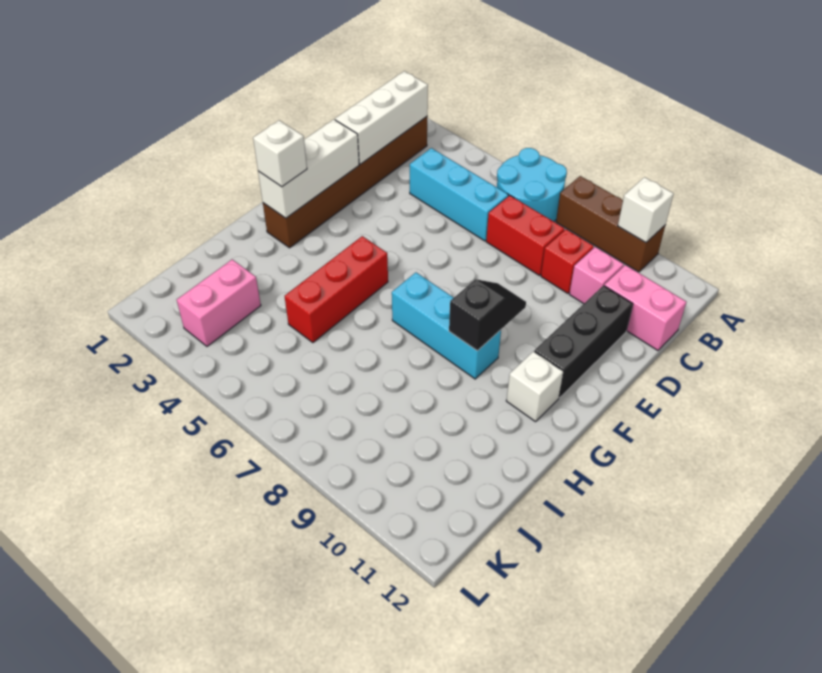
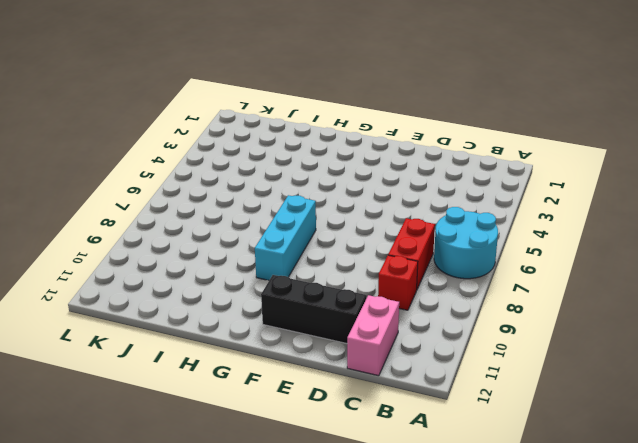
none -> brown 1x3 brick [556,176,665,272]
none -> brown 1x6 brick [263,117,427,248]
none -> cyan 1x3 brick [410,148,509,241]

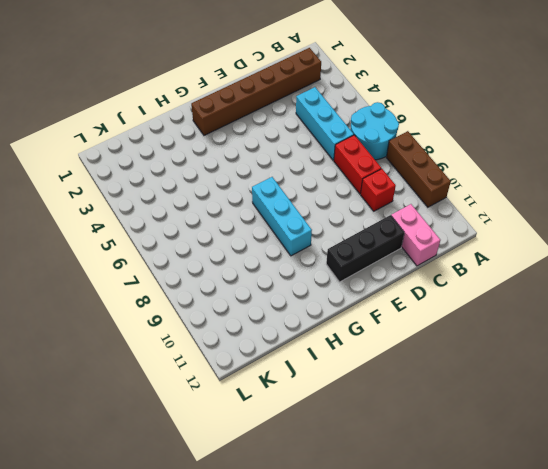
none -> pink 1x1 brick [569,247,624,304]
none -> red 1x3 brick [285,236,388,343]
none -> white 1x1 brick [506,351,563,422]

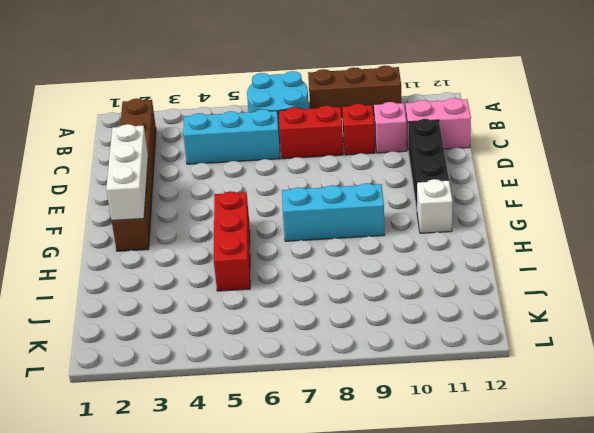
none -> pink 1x2 brick [177,259,261,346]
none -> white 1x1 brick [618,177,674,243]
none -> white 1x3 brick [335,71,428,164]

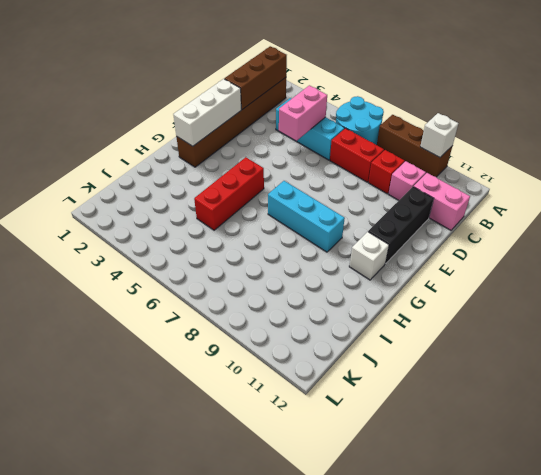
brown 1x3 brick [225,46,287,110] -> white 1x3 brick [335,71,428,164]
pink 1x2 brick [279,85,327,141] -> pink 1x2 brick moved to [177,259,261,346]
none -> black 1x2 slope [449,279,526,351]
none -> white 1x1 brick [253,120,307,187]

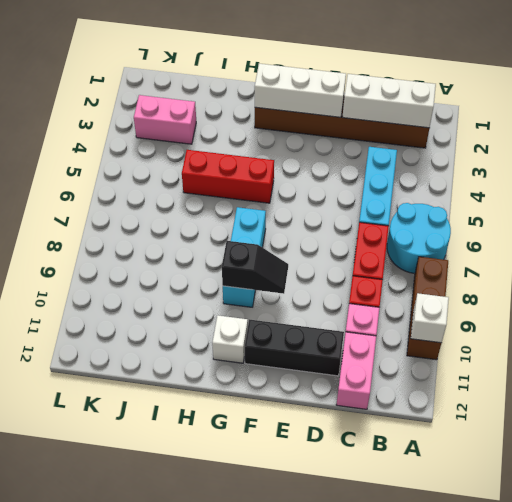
none -> white 1x1 brick [253,120,307,187]

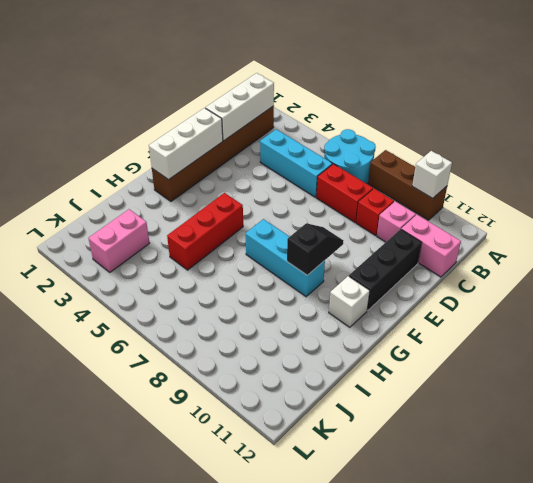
none -> white 1x1 brick [253,120,307,187]

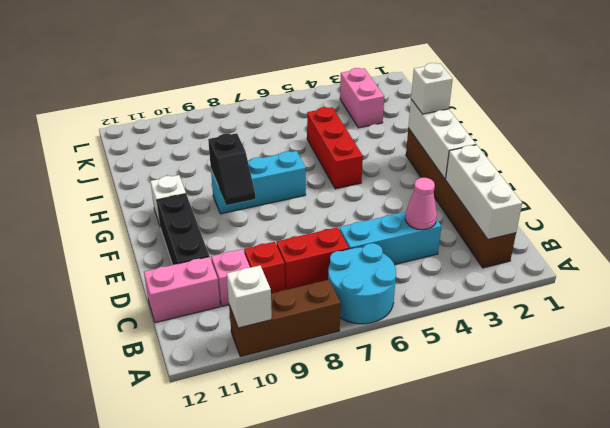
pink 1x1 cone [405,178,437,230] -> none

